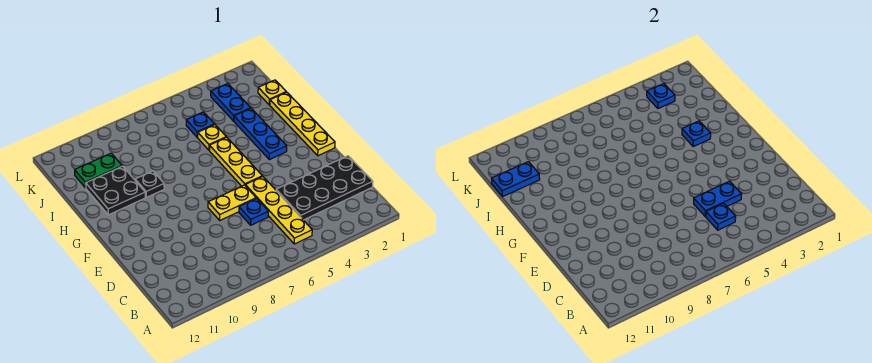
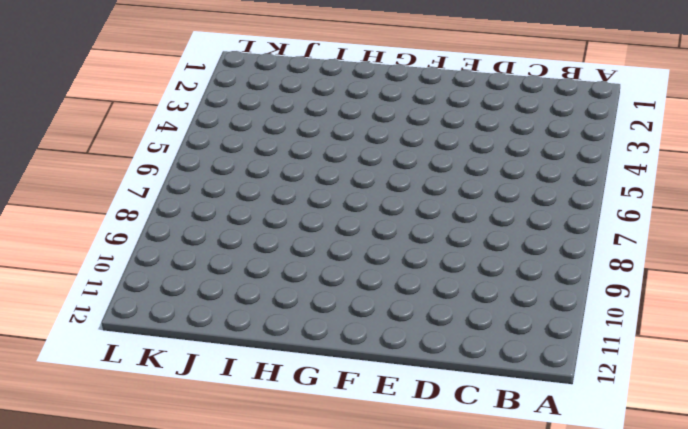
none -> yellow 1x4 plate [245,176,312,244]
none -> black 2x4 plate [276,156,373,220]
none -> blue 1x1 plate [239,198,268,225]

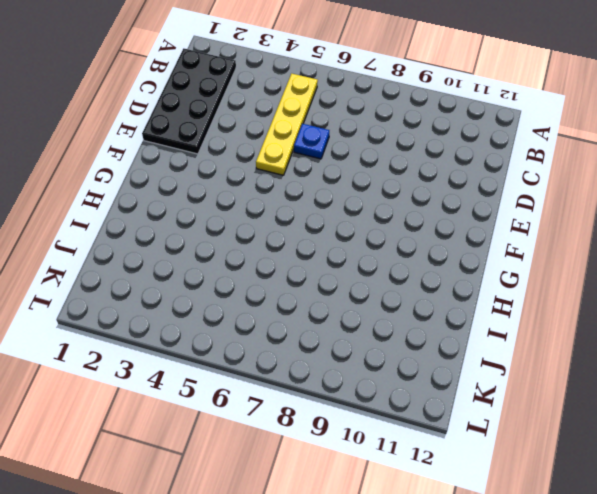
black 2x4 plate [142,48,236,154] -> black 2x4 plate turned to [276,156,373,220]
none -> yellow 1x2 plate [208,185,256,220]
none -> yellow 1x4 plate [270,92,335,156]
none -> yellow 1x3 plate [210,137,262,186]

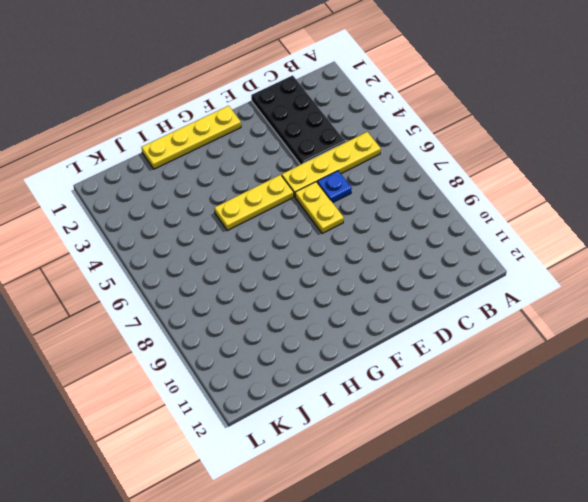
none -> blue 1x3 plate [234,108,287,159]
none -> black 1x1 plate [135,171,164,197]
none -> black 2x2 plate [86,166,145,215]

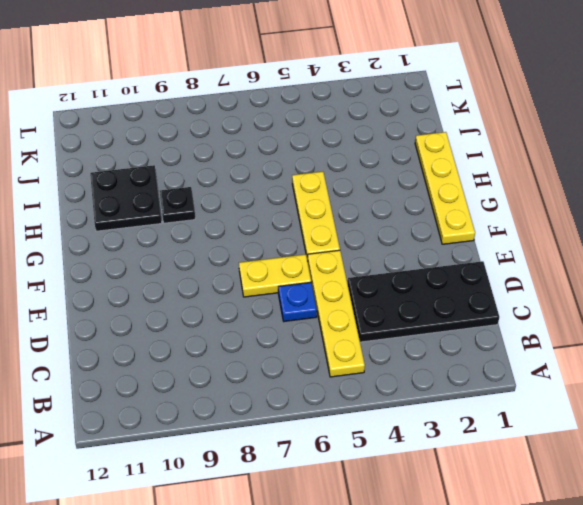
none -> blue 1x3 plate [234,108,287,159]
none -> yellow 1x1 plate [197,125,226,150]
none -> yellow 1x1 plate [258,80,286,105]

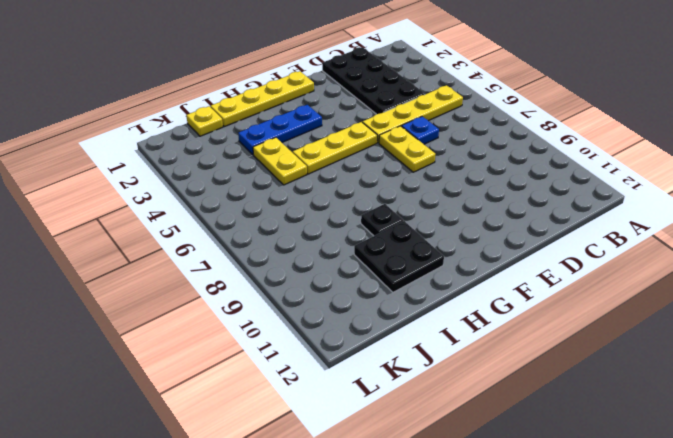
yellow 1x2 plate [253,137,307,185] -> yellow 1x1 plate [197,125,226,150]
none -> blue 1x2 plate [211,84,251,121]
none -> blue 1x1 plate [186,112,215,137]
none -> green 1x2 plate [75,153,122,188]

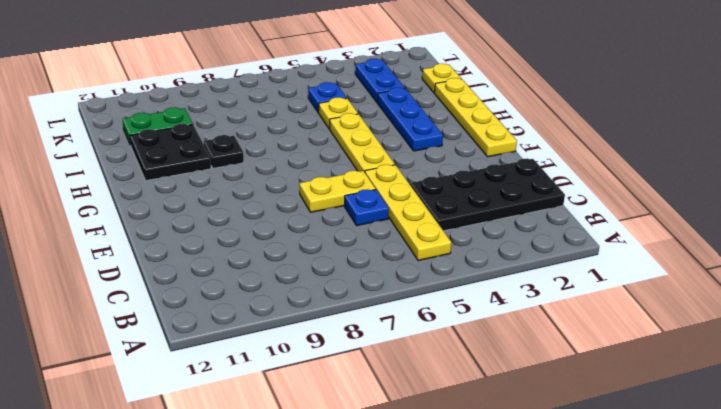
none -> blue 1x1 plate [706,203,736,230]
none -> blue 1x2 plate [694,181,742,217]
none -> blue 1x1 plate [682,121,711,147]

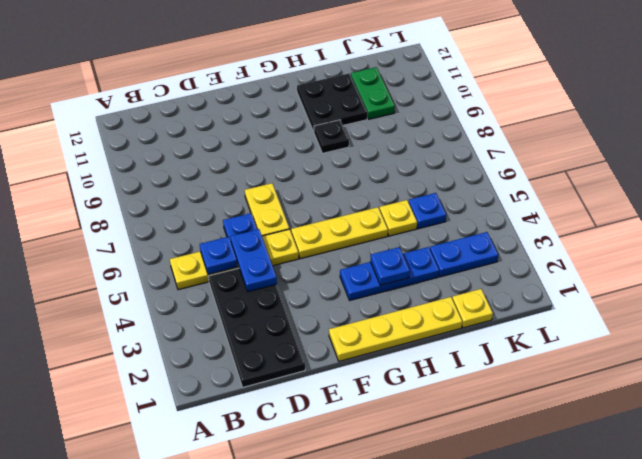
none -> blue 1x2 plate [491,162,540,197]
none -> blue 1x1 plate [647,84,675,108]

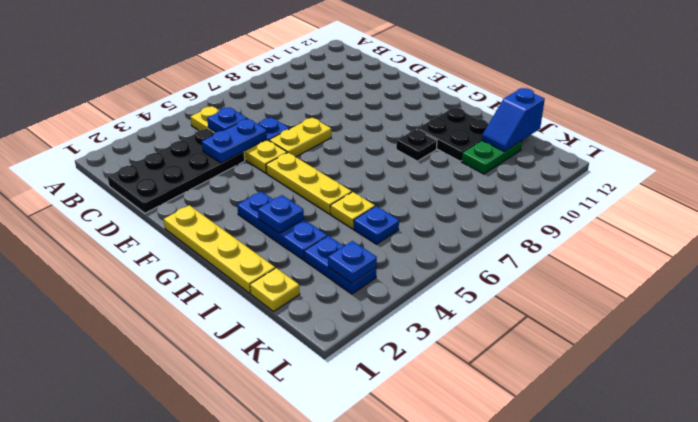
blue 1x2 slope [482,88,545,152] -> blue 1x2 plate [491,162,540,197]

